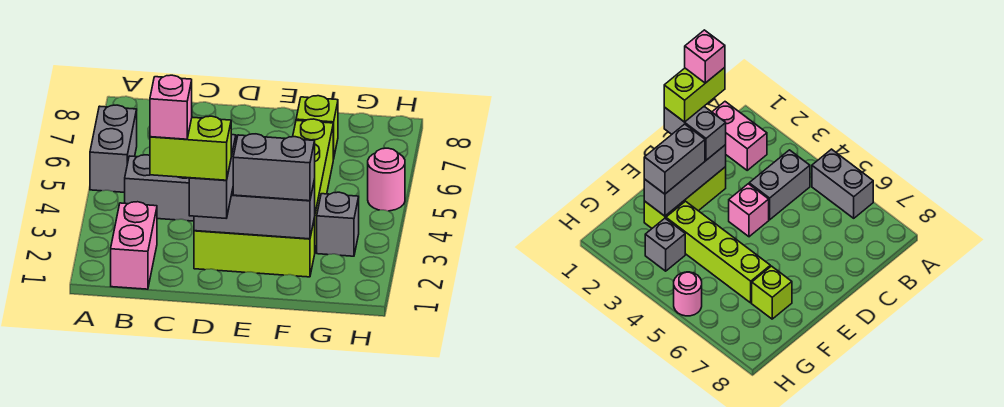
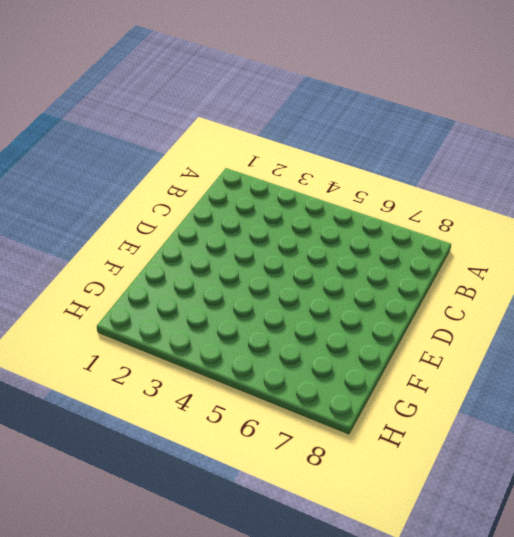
none -> grey 1x2 brick [90,105,137,192]
none -> pink 1x2 brick [111,202,157,289]
none -> grey 1x2 brick [125,155,194,221]

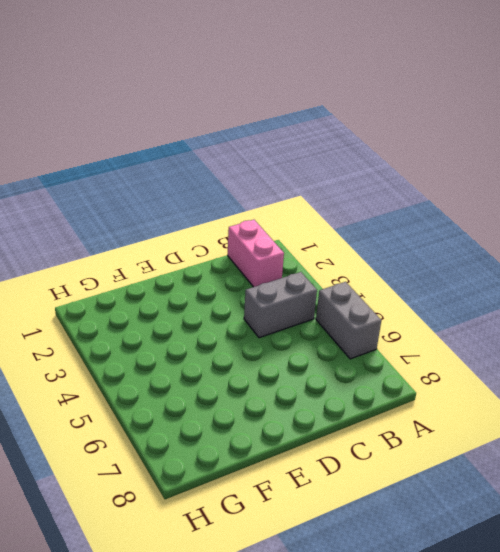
none -> lime 1x3 brick [194,218,315,277]
none -> pink 1x1 brick [729,184,769,237]
none -> lime 1x4 brick [293,119,333,250]

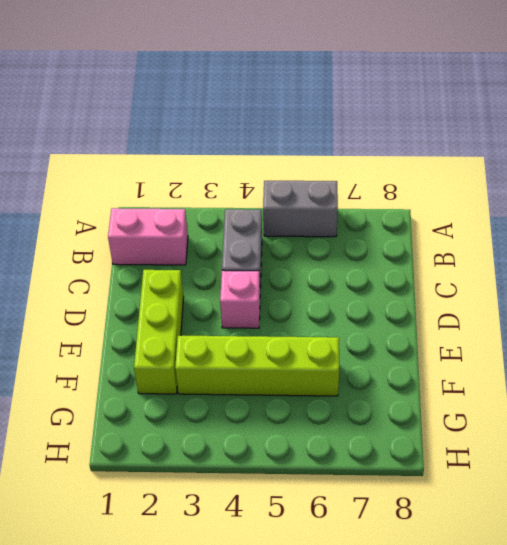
none -> lime 1x1 brick [296,96,338,159]
none -> grey 1x1 brick [317,192,359,256]
none -> pink 1x1 round brick [368,148,405,211]

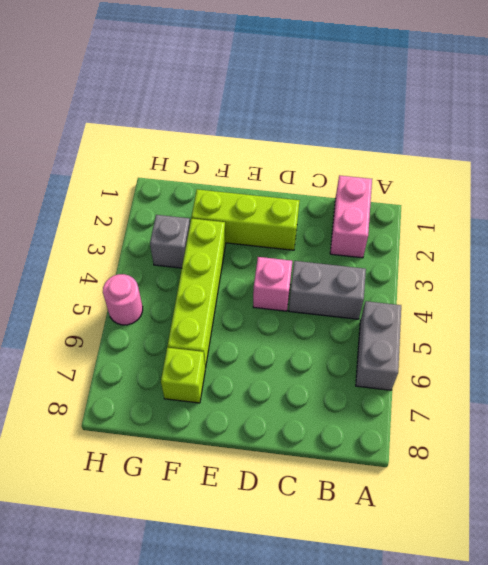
none -> grey 1x3 brick [194,179,315,239]
none -> grey 1x2 brick [189,135,236,218]
none -> grey 1x2 brick [233,134,315,201]

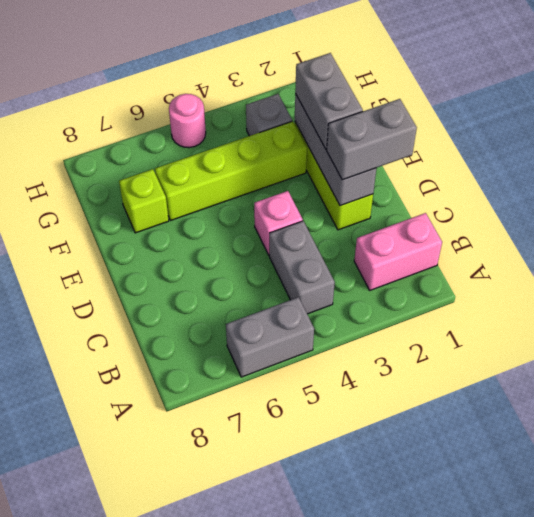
none -> lime 1x2 brick [150,116,231,180]
none -> pink 1x1 brick [150,75,192,139]

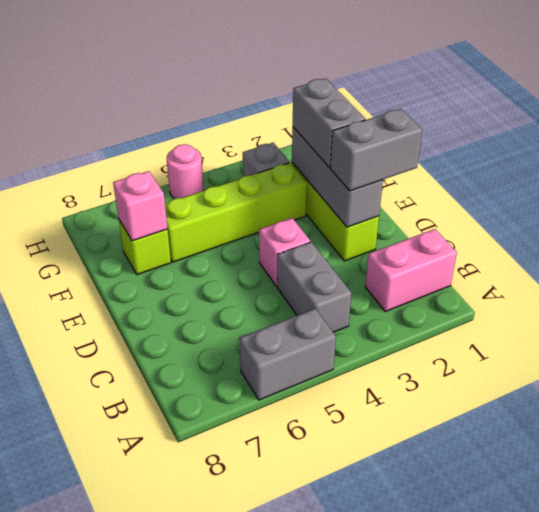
pink 1x1 brick [113,171,167,241] -> pink 1x1 brick moved to [150,75,192,139]
none -> lime 1x2 brick [150,116,231,180]

